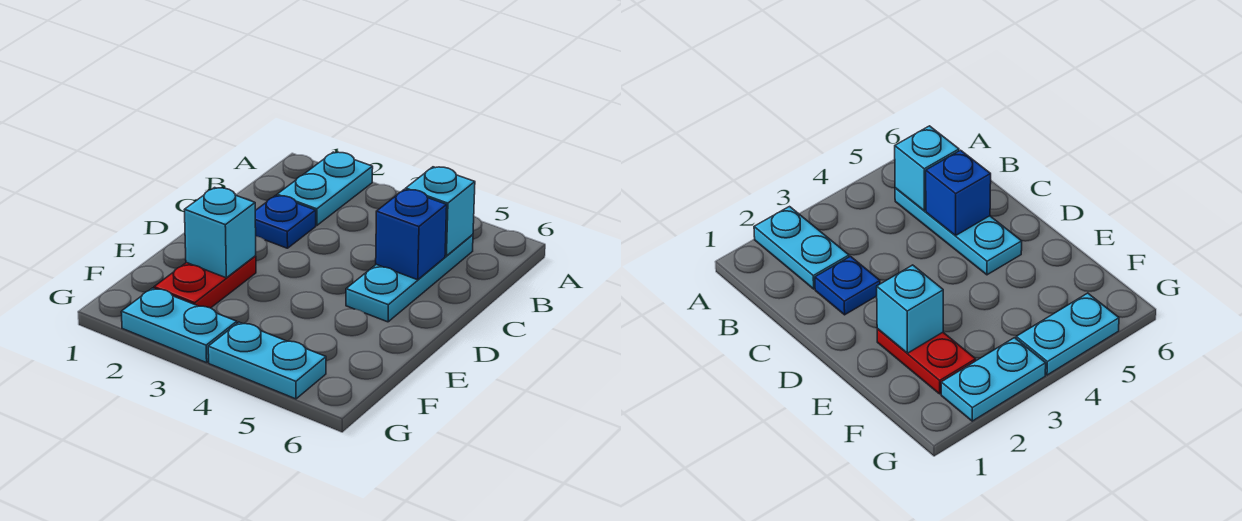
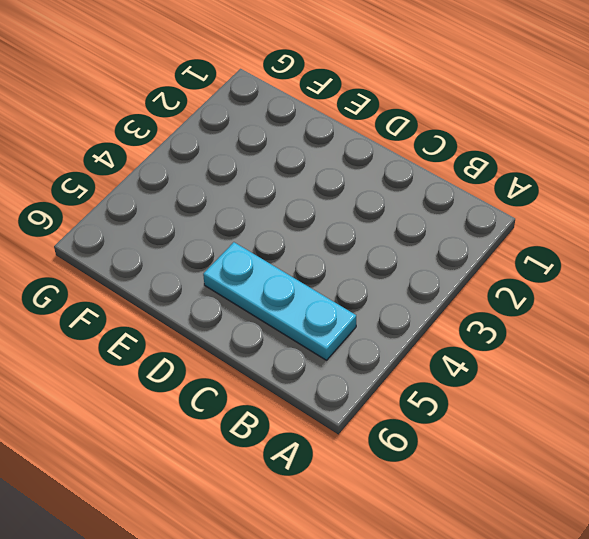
none -> cyan 1x2 plate [277,152,373,226]
none -> blue 1x1 plate [255,195,316,248]

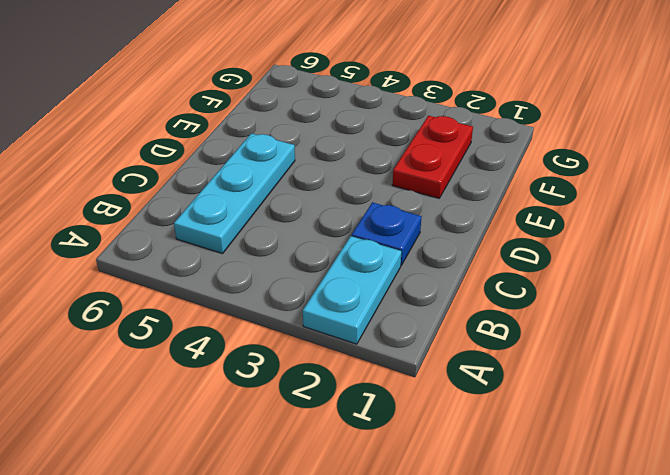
none -> cyan 1x2 plate [121,288,237,363]
none -> cyan 1x2 plate [208,322,326,399]

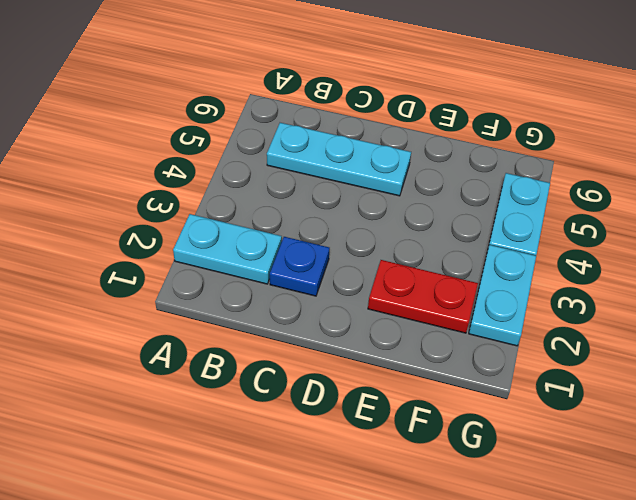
none -> cyan 1x1 brick [406,167,475,256]
none -> blue 1x1 brick [376,189,447,280]

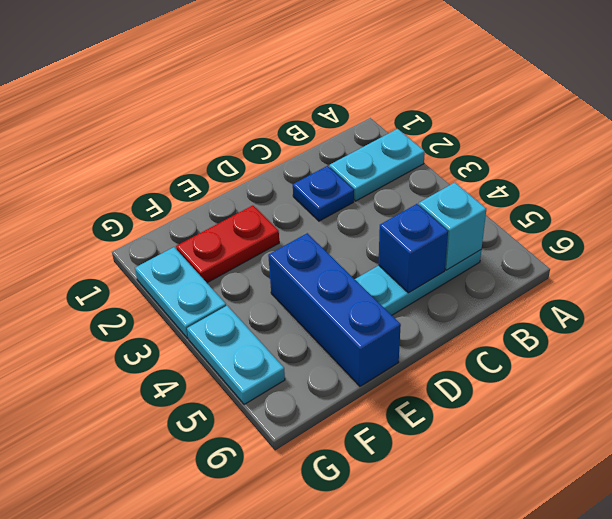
blue 1x3 brick [268,233,401,386] -> none
none -> cyan 1x1 brick [184,188,256,278]

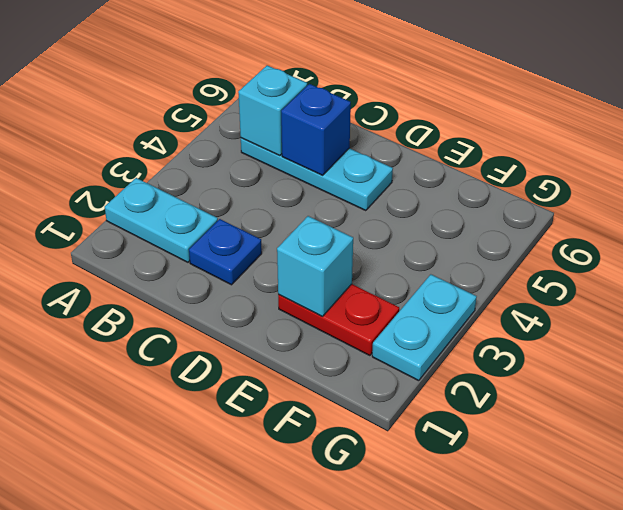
none -> cyan 1x2 plate [208,322,326,399]

